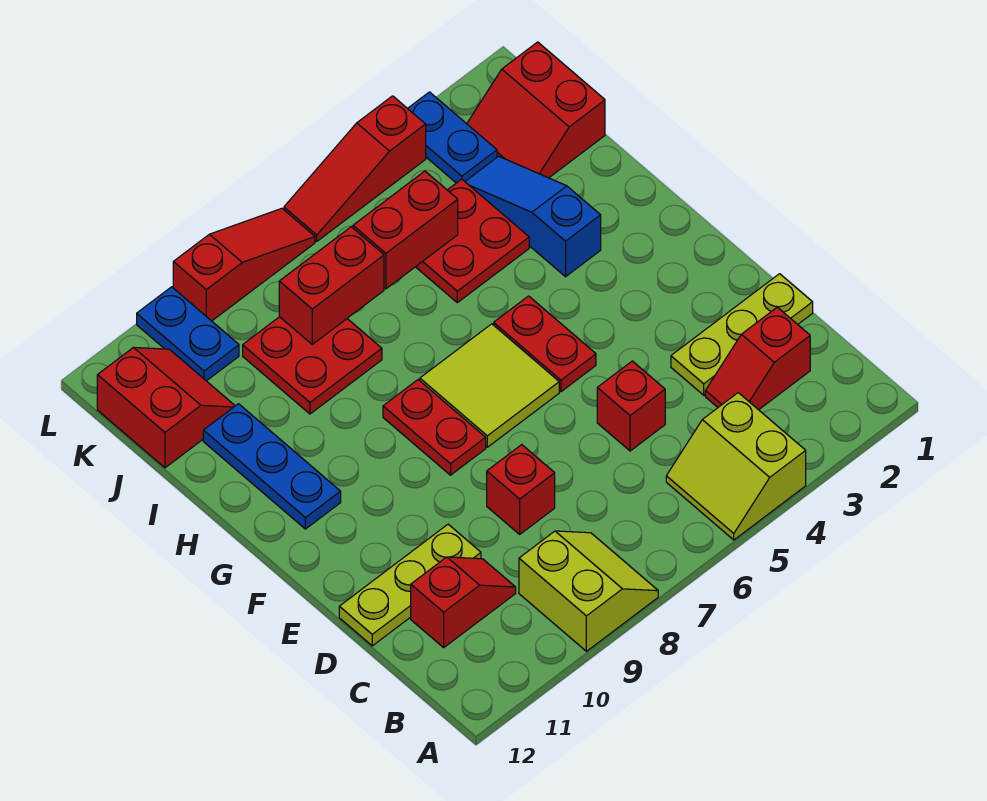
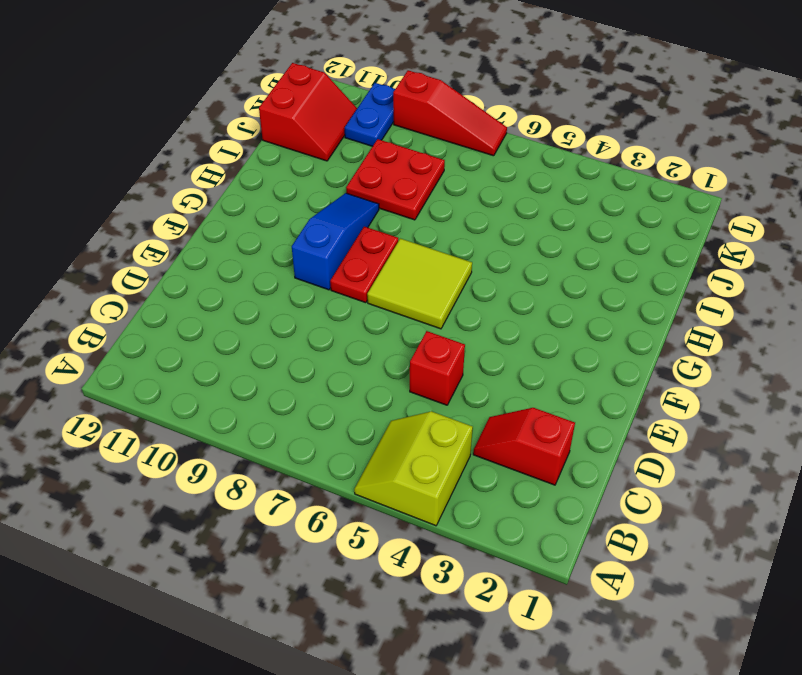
blue 1x3 slope [292,193,379,290] -> blue 1x3 slope moved to [465,156,601,277]
none -> lime 2x2 slope [519,531,658,651]
none -> red 1x2 slope [411,557,516,647]
none -> lime 1x3 plate [671,274,813,395]

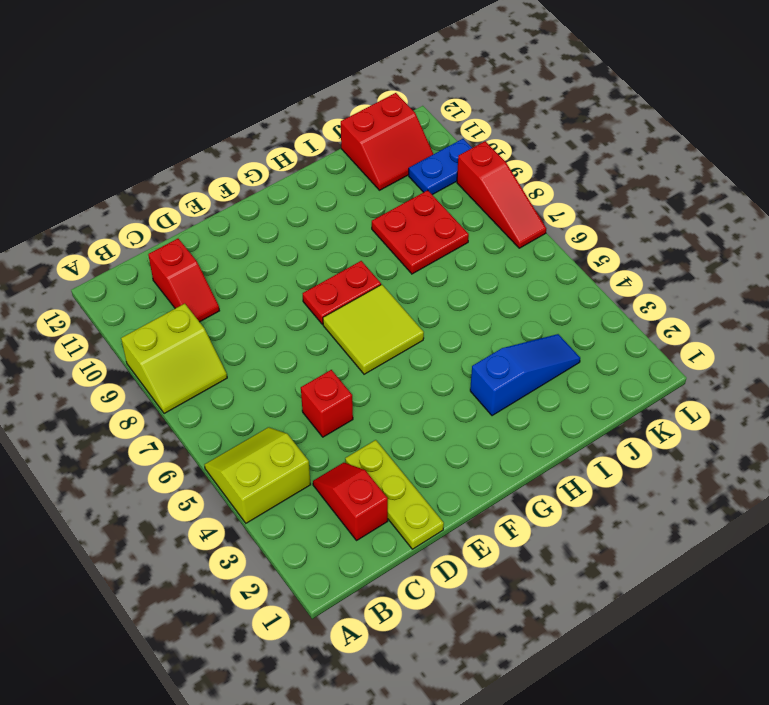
none -> red 1x1 brick [487,445,555,534]
none -> lime 1x3 plate [339,524,481,646]
none -> red 1x2 plate [494,296,596,392]

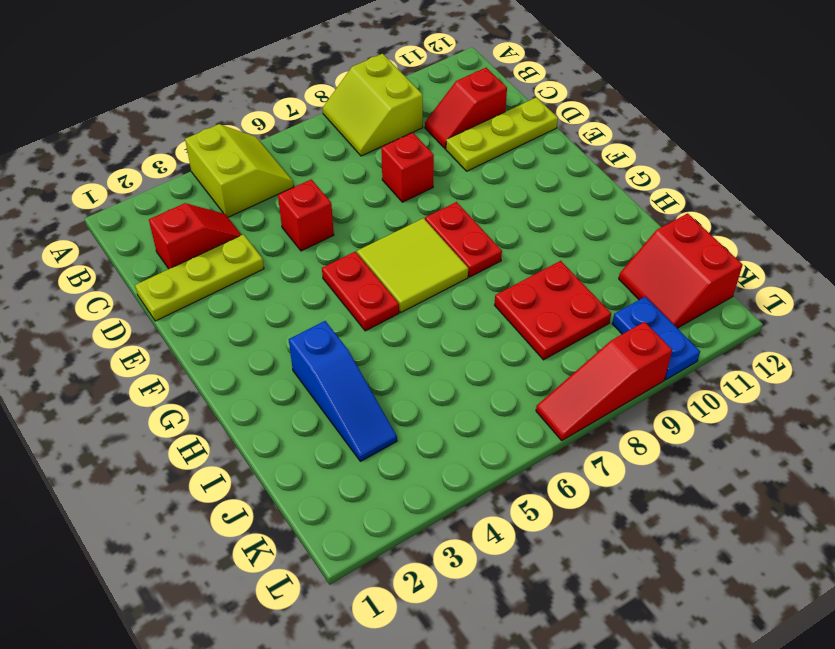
none -> blue 1x3 plate [203,404,341,529]
none -> red 2x2 plate [416,179,529,303]
none -> red 2x2 slope [467,42,605,178]

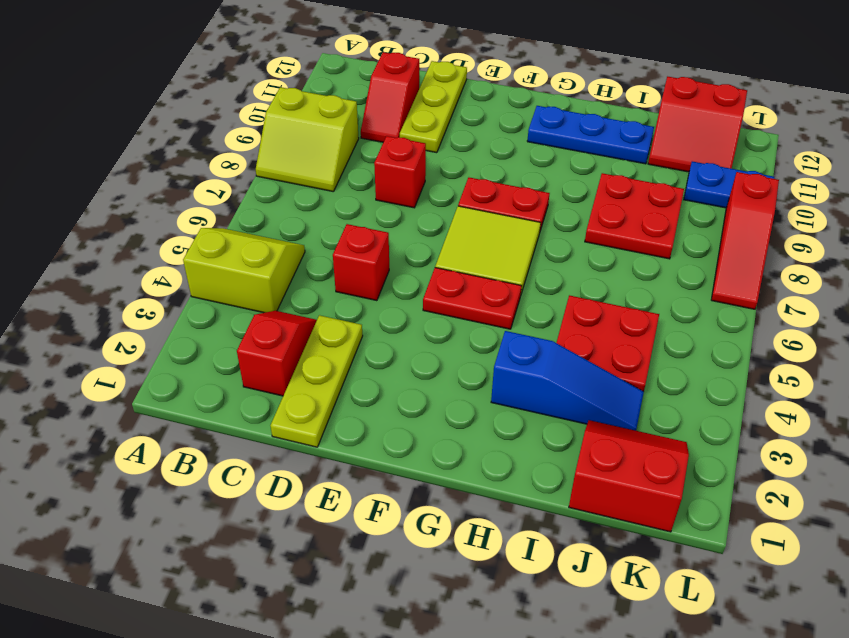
none -> blue 1x2 plate [408,92,497,183]
none -> red 1x3 slope [284,96,426,241]
none -> red 1x2 brick [353,171,458,289]

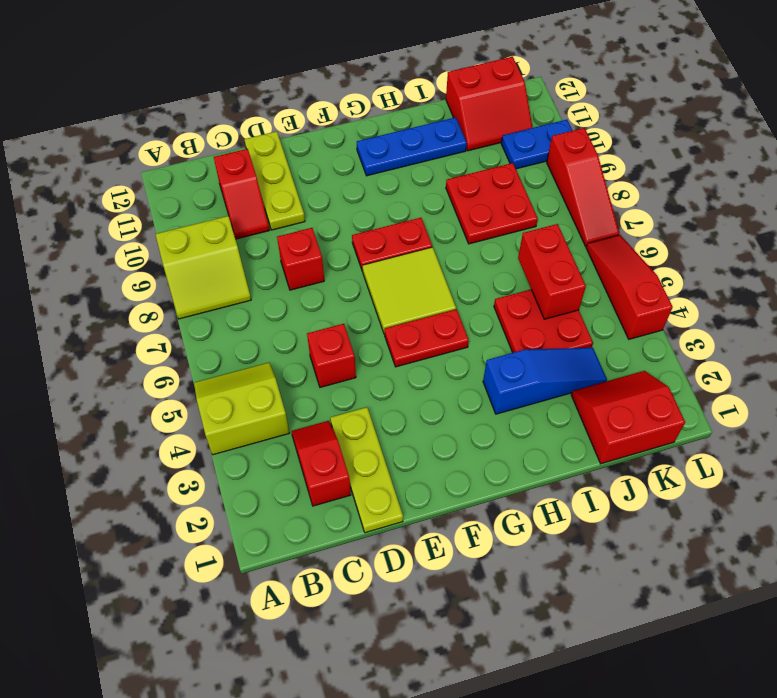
none -> blue 1x2 plate [408,92,497,183]
none -> red 1x2 brick [279,227,384,344]

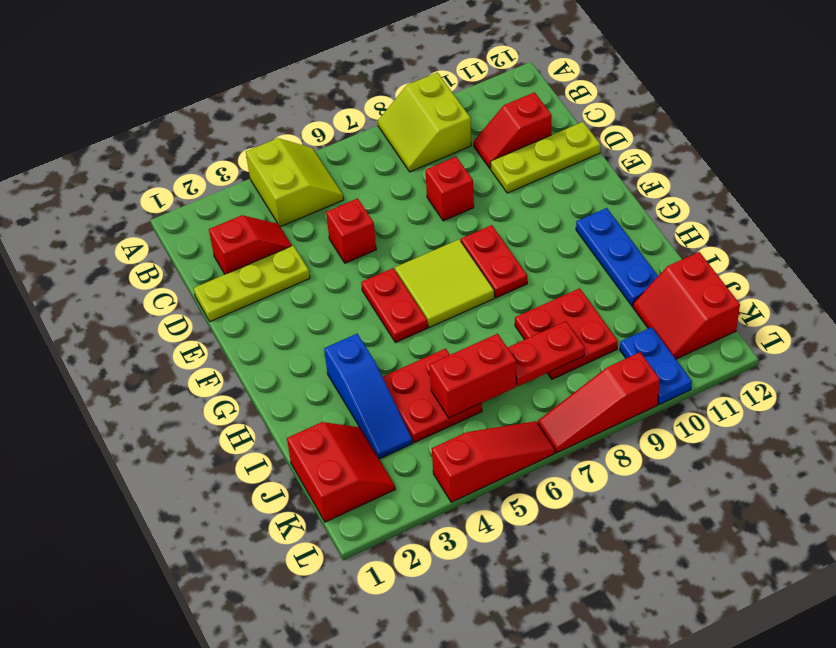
red 1x2 plate [507,321,585,386] -> red 1x2 brick [279,227,384,344]
none -> blue 1x2 plate [408,92,497,183]

